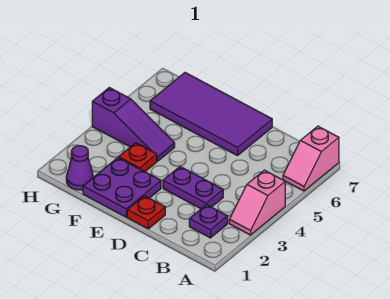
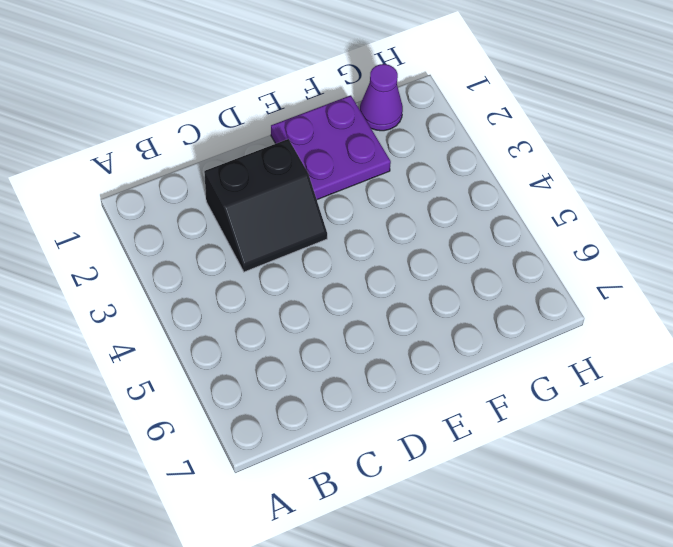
black 2x2 slope [204,139,327,272] -> purple 1x2 plate [163,167,223,209]
none -> pink 1x2 slope [229,170,285,235]
none -> pink 1x2 slope [283,126,339,191]

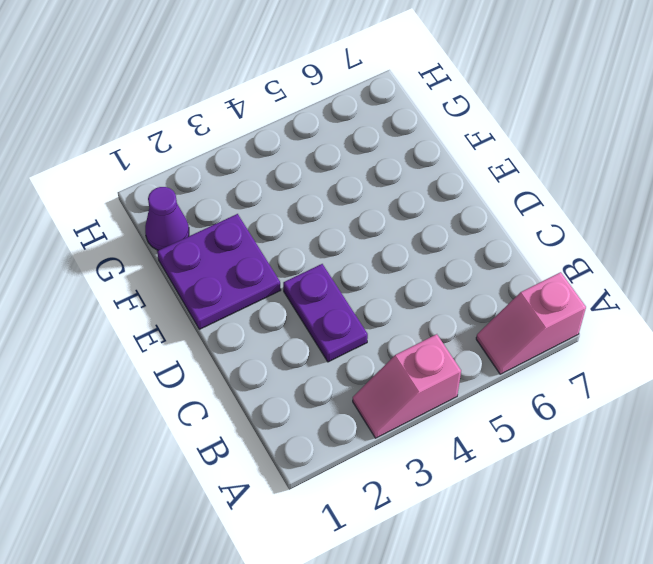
none -> purple 1x1 plate [189,205,228,238]
none -> red 1x1 plate [127,196,165,229]

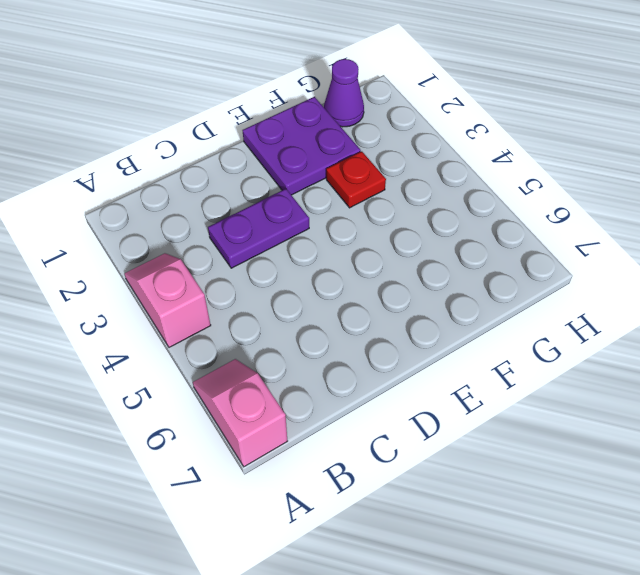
none -> purple 1x1 plate [189,205,228,238]
none -> red 1x1 plate [127,196,165,229]

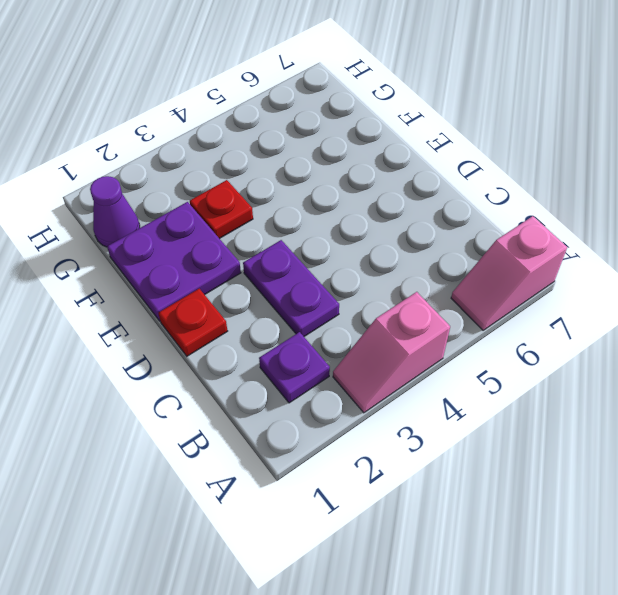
none -> purple 2x4 tile [150,73,272,156]
none -> purple 1x3 slope [92,88,175,161]

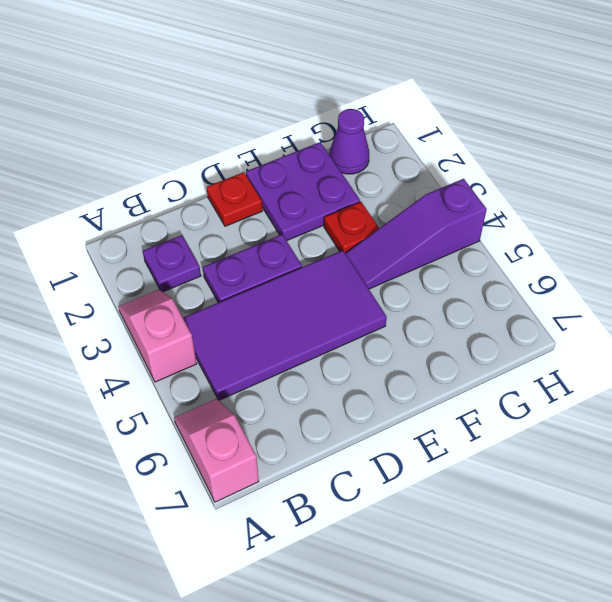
purple 2x4 tile [183,250,387,400] -> purple 2x4 tile moved to [150,73,272,156]

